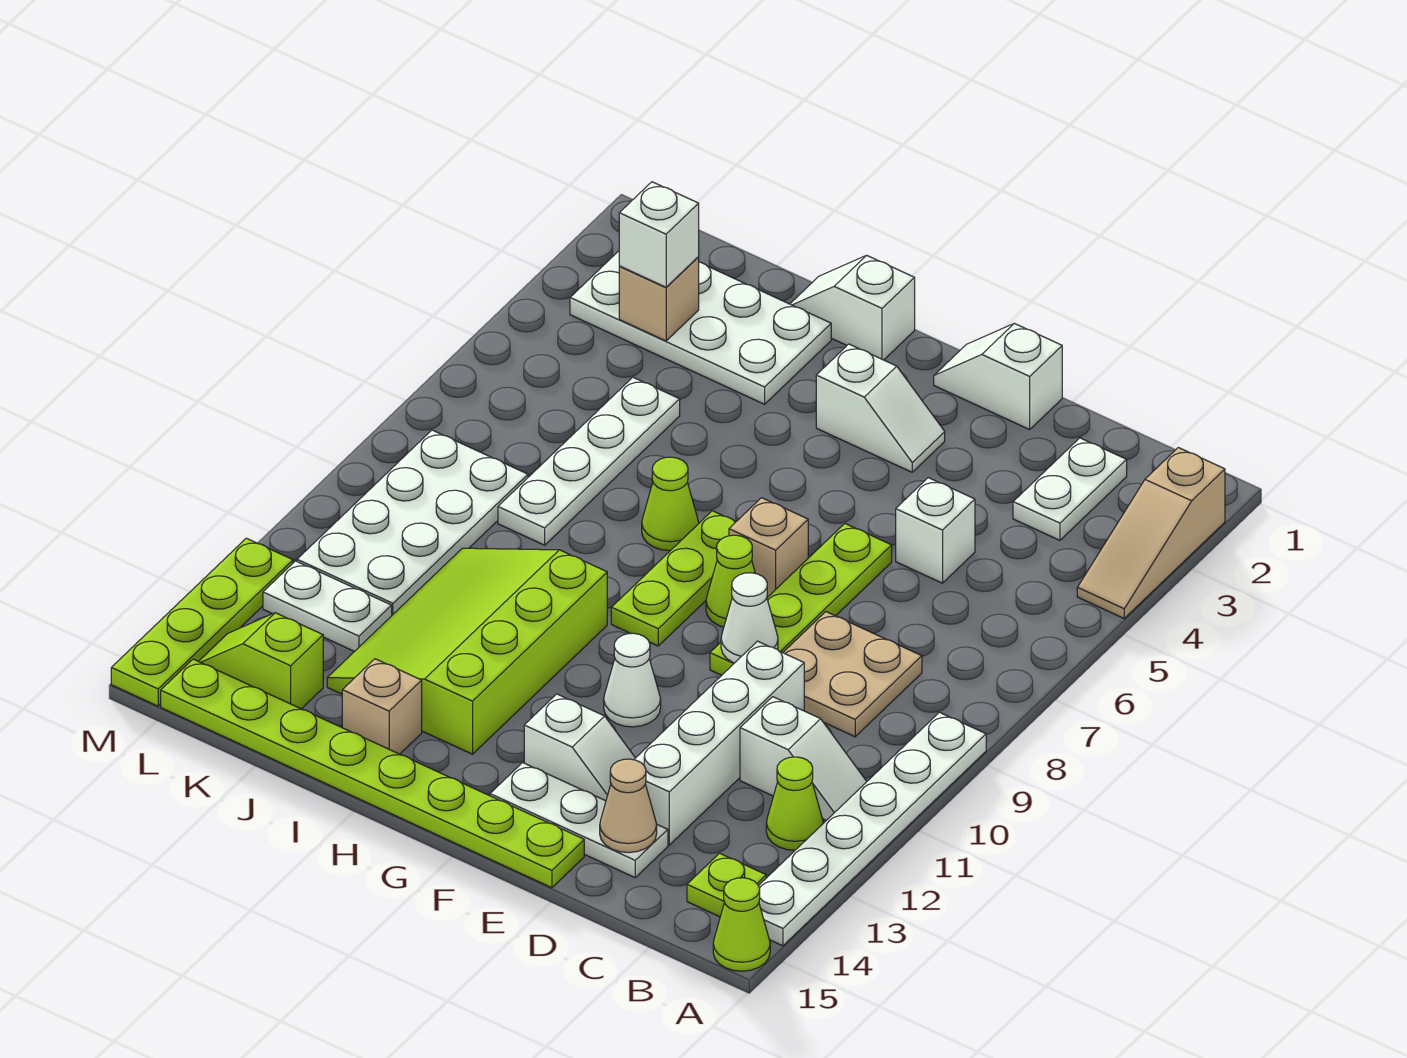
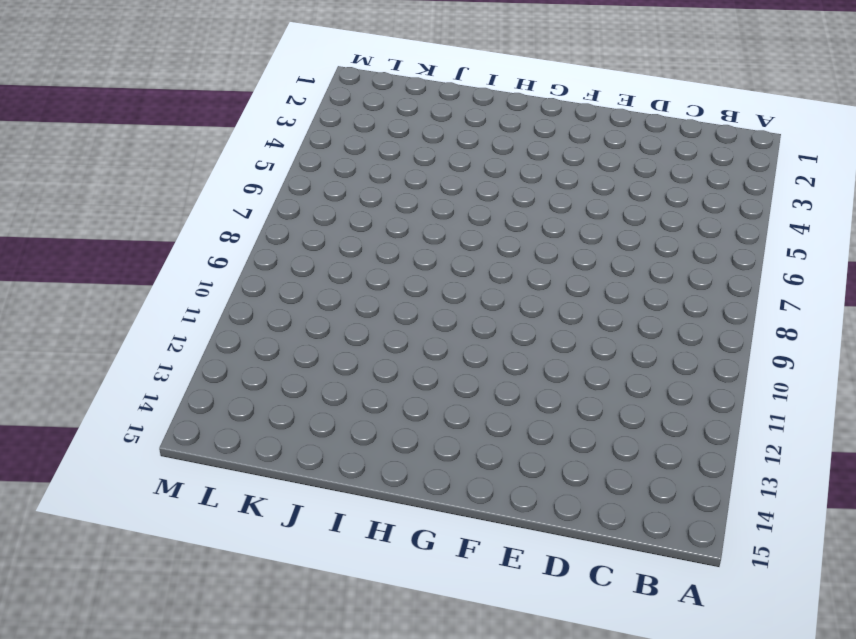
none -> tan 1x3 slope [1077,448,1225,618]
none -> white 1x6 plate [759,712,986,946]
none -> lime 1x1 cone [713,878,770,971]
none -> white 1x2 slope [740,697,867,820]

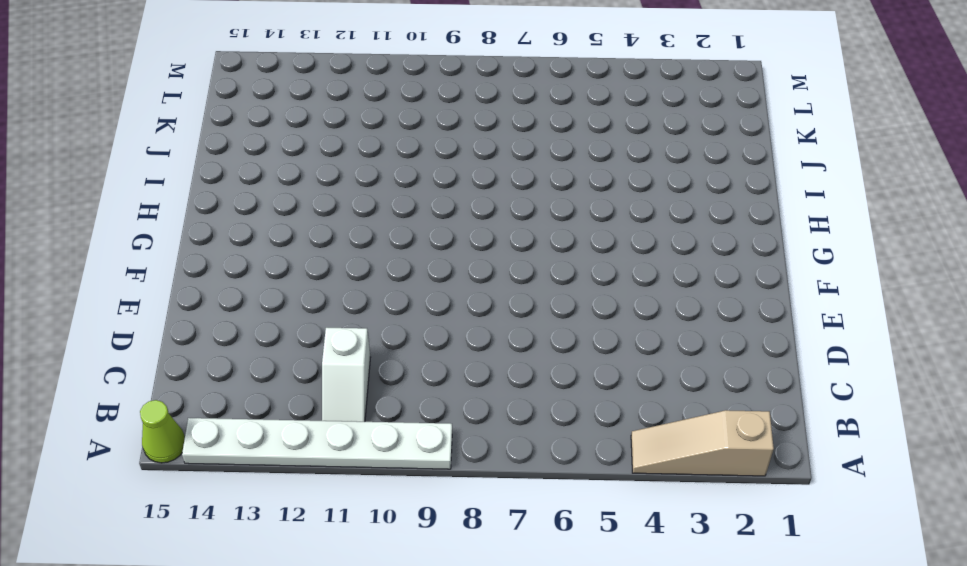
none -> lime 1x1 cone [766,757,823,850]
none -> lime 1x1 plate [687,853,766,917]
none -> white 1x2 plate [1013,438,1127,540]
none -> tan 2x2 plate [783,612,922,737]

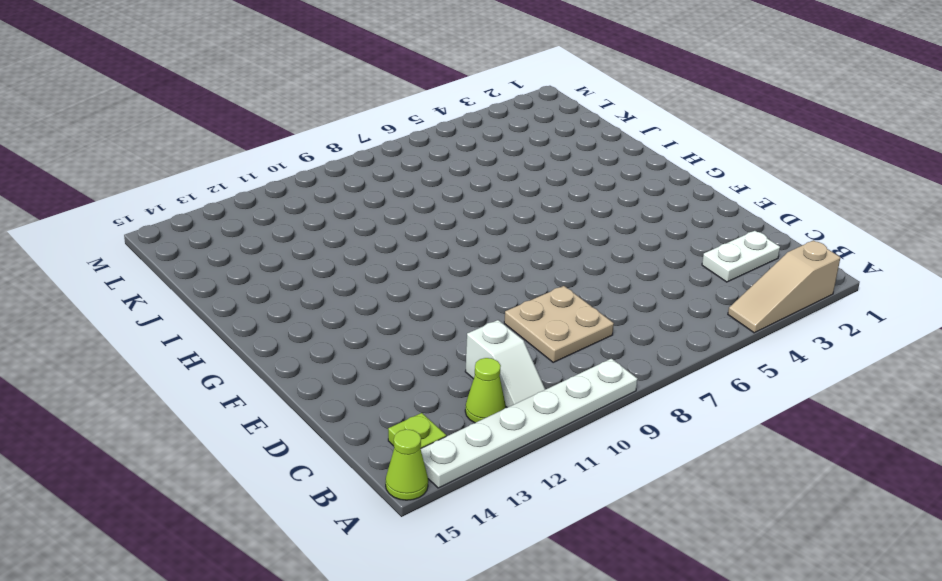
none -> white 1x1 brick [896,478,975,583]
none -> white 1x4 brick [634,641,804,845]
none -> white 1x3 plate [490,763,668,878]
none -> white 1x2 slope [934,323,1062,430]

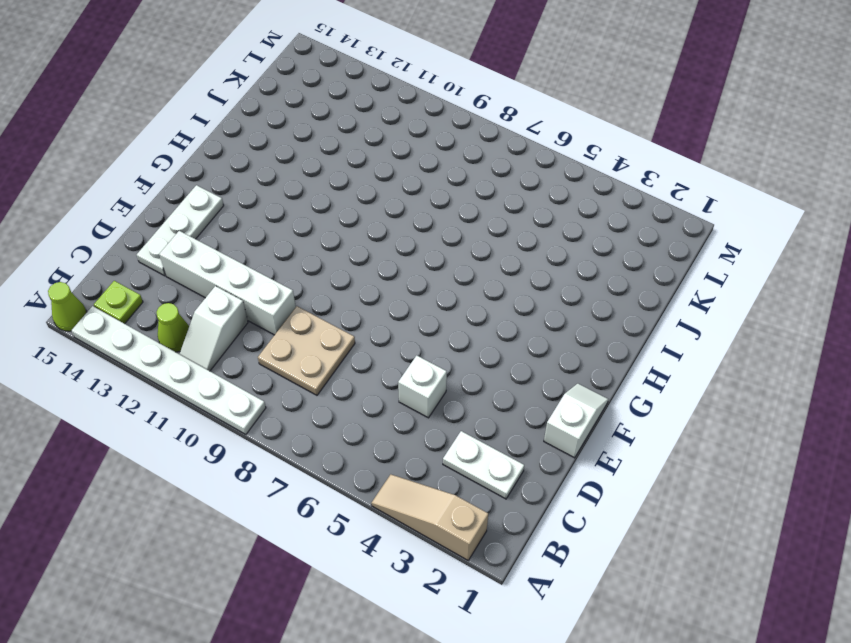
none -> lime 1x4 plate [710,524,892,675]
none -> white 1x2 slope [524,694,635,801]
none -> lime 1x8 plate [161,659,584,888]
none -> white 1x2 slope [816,344,945,472]

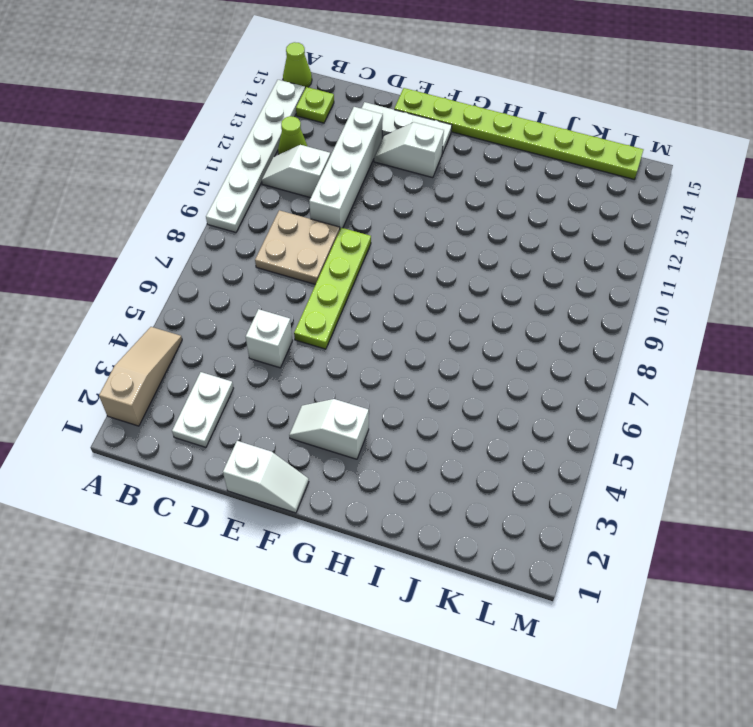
none -> tan 1x1 brick [729,498,808,597]
none -> lime 1x1 cone [706,535,755,627]
none -> white 1x1 cone [604,633,661,727]
none -> lime 1x3 plate [611,511,736,646]

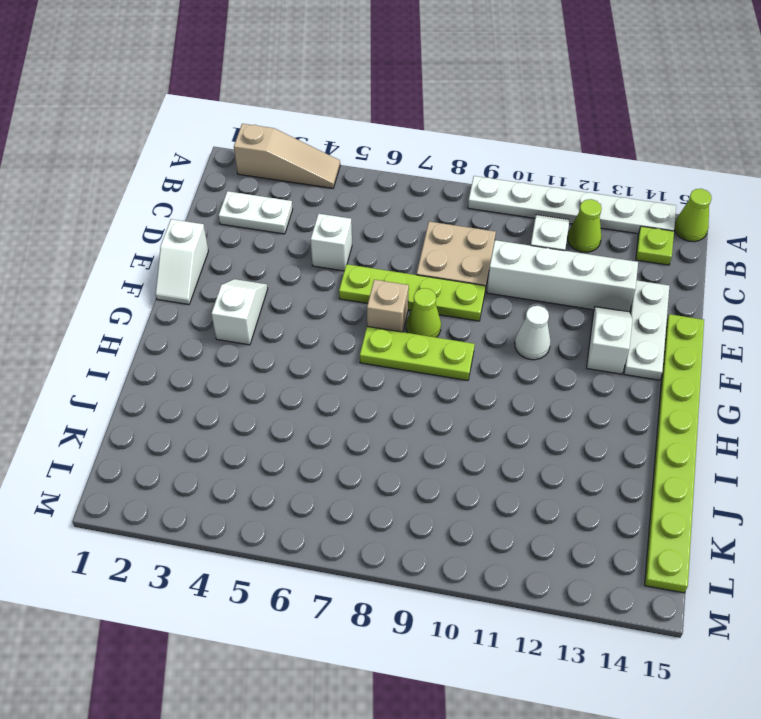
none -> white 1x2 slope [790,255,915,360]
none -> lime 1x1 cone [642,457,699,551]
none -> lime 3x4 slope [327,548,607,754]
none -> white 2x4 plate [570,251,831,404]

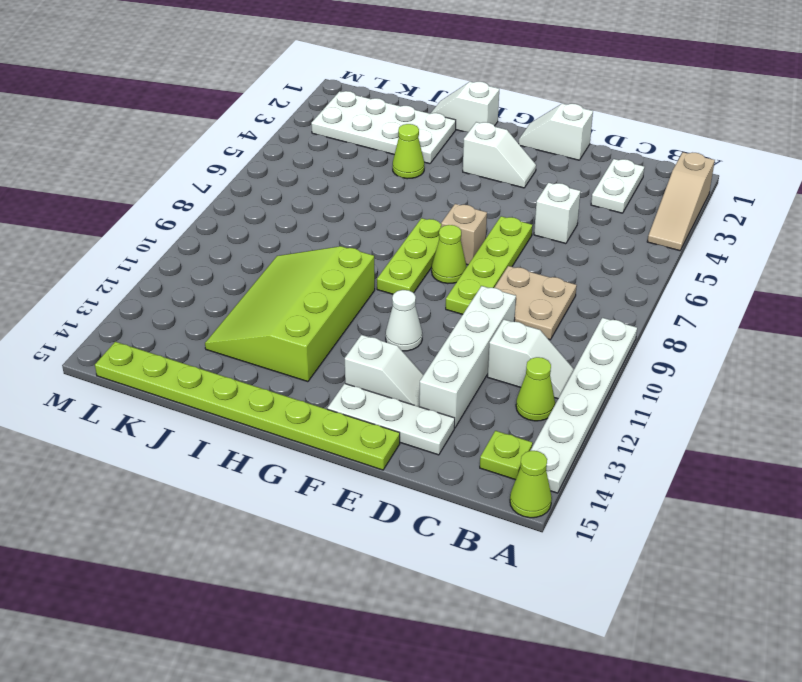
lime 1x1 cone [393,124,424,179] -> lime 1x1 cone moved to [642,457,699,551]
none -> tan 1x1 brick [342,659,422,754]
none -> white 1x4 plate [498,377,680,545]
none -> white 2x4 plate [297,430,528,615]
none -> white 1x2 plate [263,561,392,652]

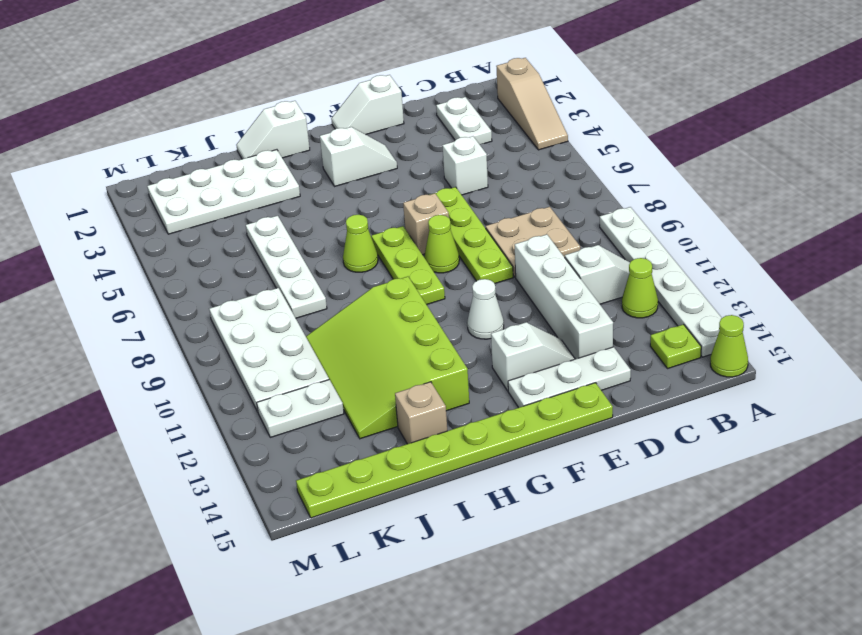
none -> lime 1x2 slope [199,613,323,709]
none -> lime 1x4 plate [111,538,293,706]
none -> tan 1x1 cone [600,759,657,853]
none -> white 1x1 cone [721,573,778,663]

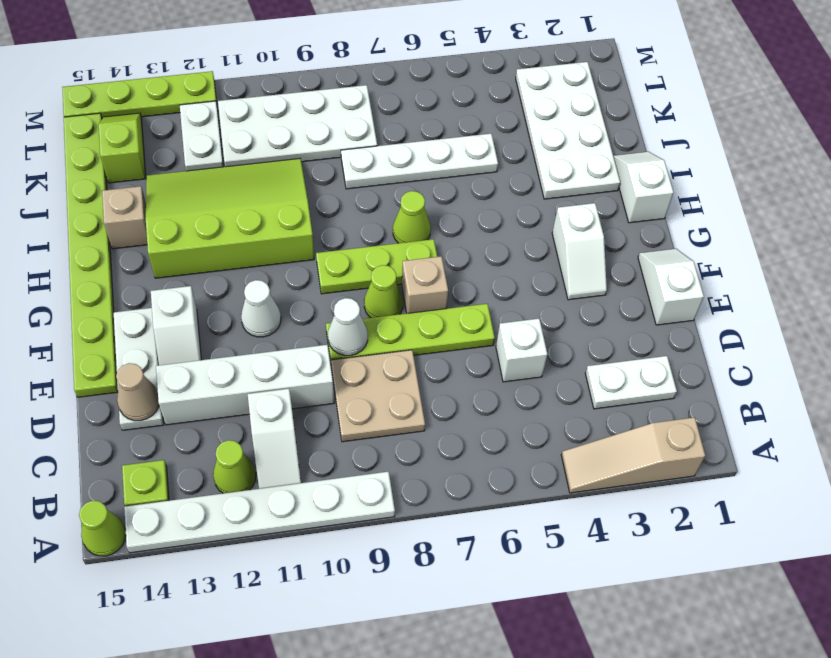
none -> tan 1x1 brick [619,257,699,341]
none -> white 1x1 brick [619,182,699,287]

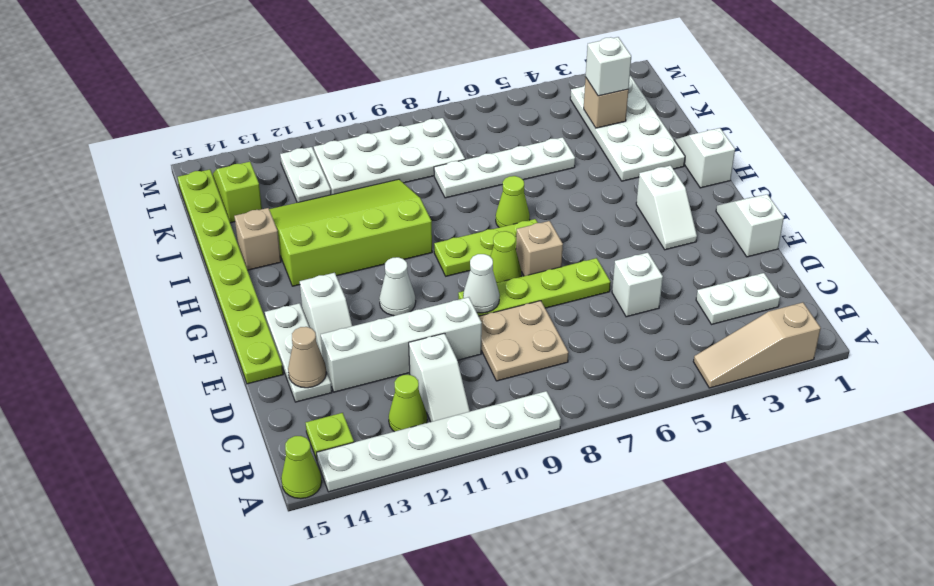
none -> lime 1x4 plate [111,538,293,706]

